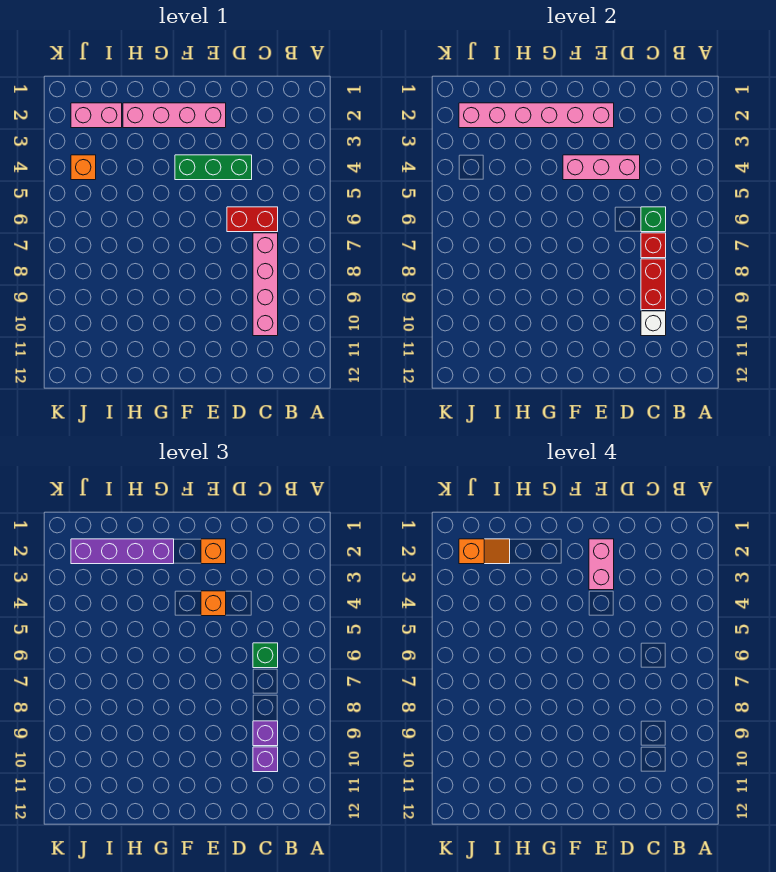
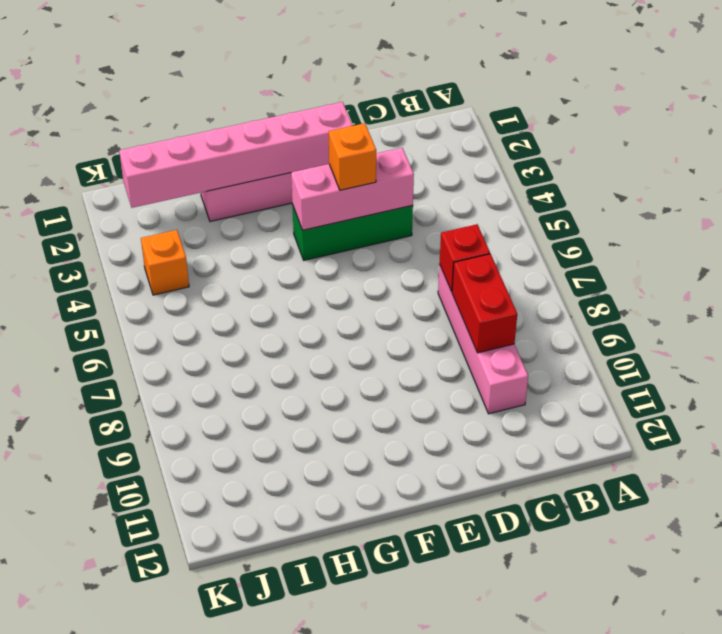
none -> red 1x2 brick [227,207,278,232]
none -> pink 1x2 brick [71,103,122,128]
none -> green 1x1 brick [641,207,666,232]

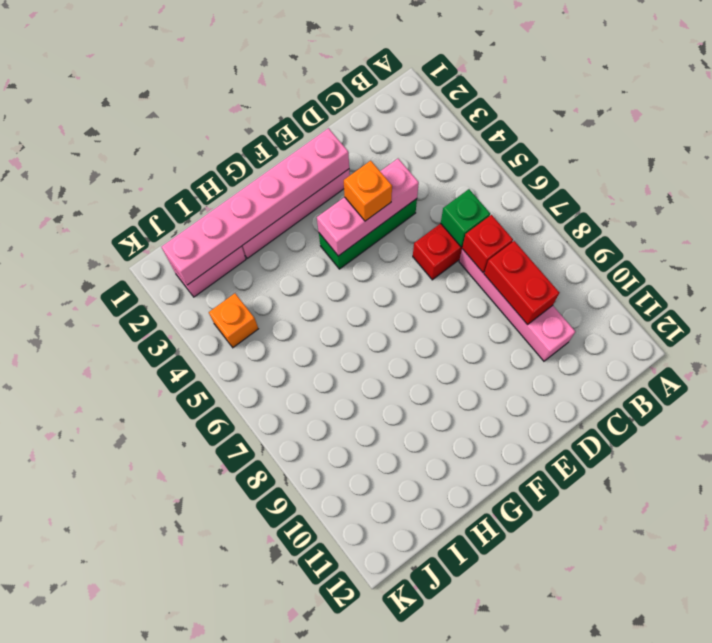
none -> white 1x1 brick [641,311,666,336]
none -> green 1x1 brick [253,643,278,668]
none -> purple 1x1 brick [253,721,278,746]

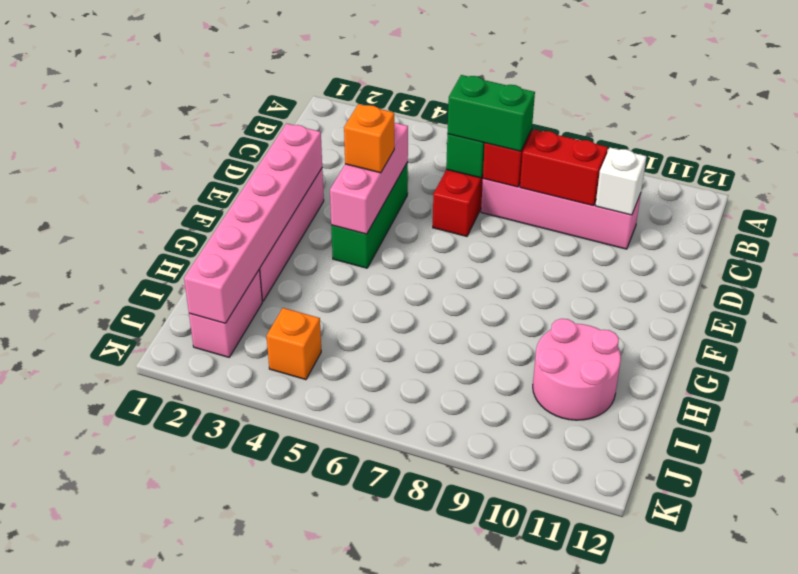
green 1x2 brick [447,75,535,151] -> green 1x1 brick [253,643,278,668]
pink 2x2 round brick [533,319,621,420] -> none
none -> purple 1x1 brick [253,721,278,746]
none -> purple 1x1 brick [253,747,278,772]
none -> orange 1x1 brick [201,539,226,564]

